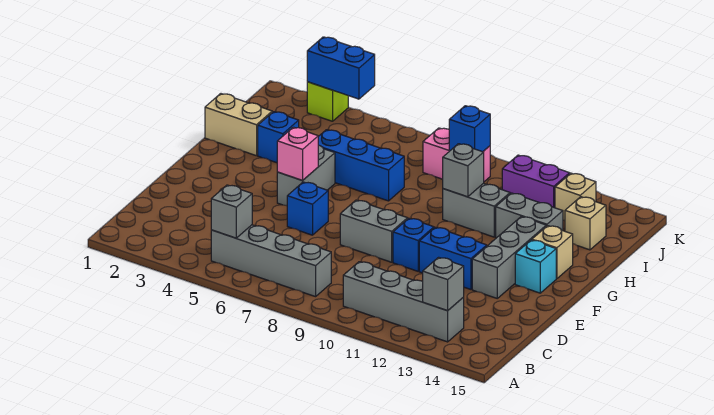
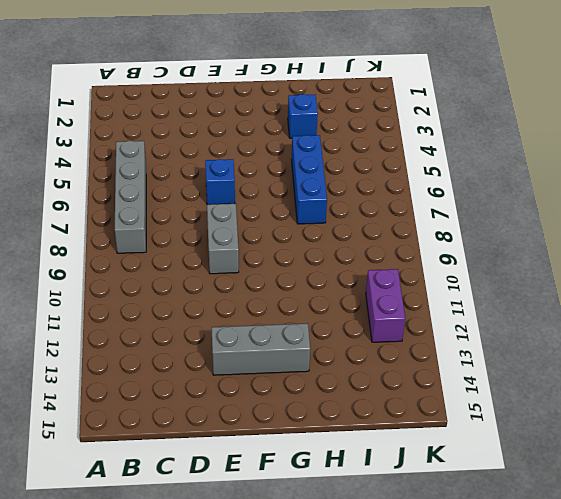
none -> grey 1x4 brick [343,262,464,342]
none -> blue 1x1 brick [393,218,434,271]
none -> blue 1x2 brick [419,227,487,289]

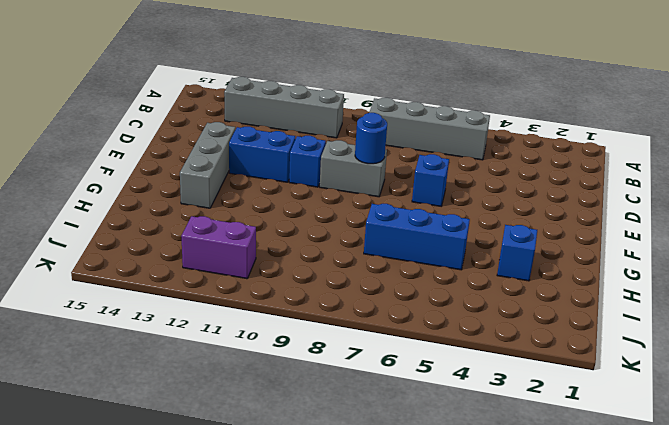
blue 1x1 round brick [355,113,387,164] -> none
none -> grey 1x2 brick [277,145,335,206]
none -> cyan 1x1 brick [515,240,556,293]
none -> tan 1x1 brick [532,226,573,279]

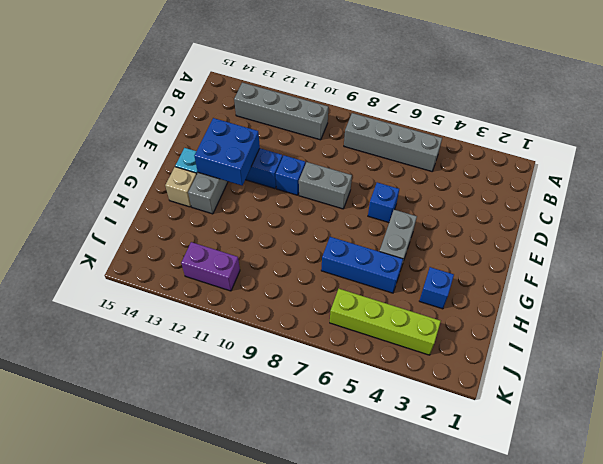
blue 2x2 brick [194,118,260,185] -> none
lime 1x4 brick [330,289,441,355] -> none
none -> tan 1x2 brick [205,94,272,156]
none -> grey 1x2 brick [443,183,510,237]
none -> grey 1x2 brick [496,193,563,238]

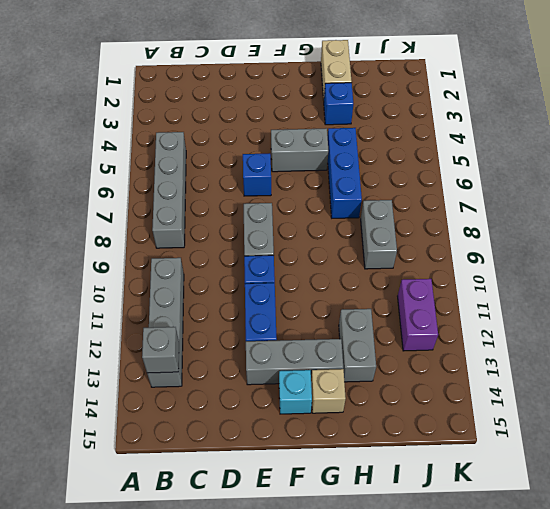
grey 1x2 brick [361,200,397,269] -> grey 1x2 brick moved to [443,183,510,237]
none -> tan 1x1 brick [565,197,606,250]
none -> pink 1x2 brick [423,128,490,182]
none -> tan 1x1 brick [555,173,596,221]

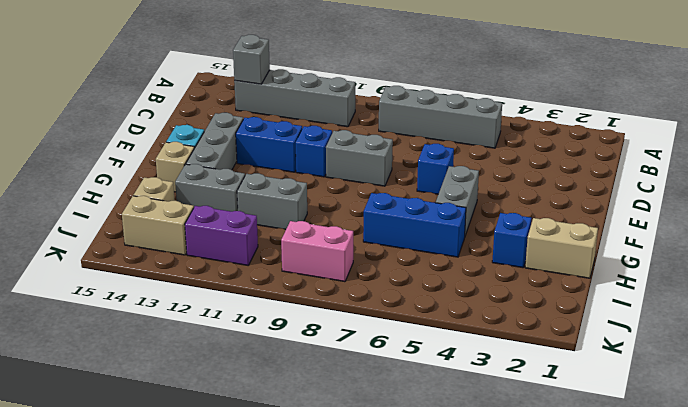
tan 1x2 brick [122,196,194,255] -> tan 1x1 brick [555,173,596,221]
none -> lime 1x1 brick [307,82,348,121]
none -> grey 1x1 brick [211,185,252,238]
none -> pink 1x1 brick [277,127,318,180]

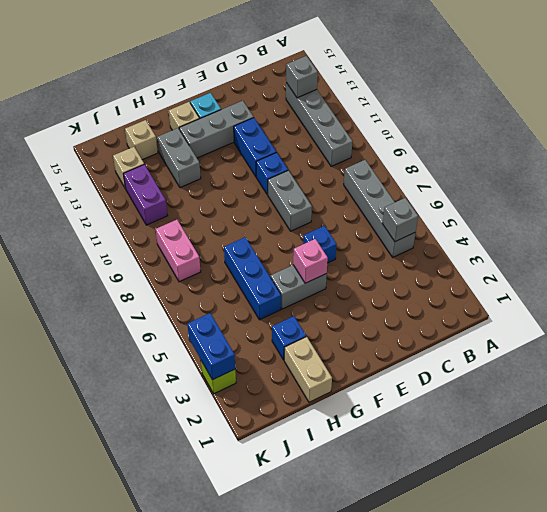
none -> grey 1x2 brick [443,183,510,237]
none -> grey 1x1 brick [443,144,484,197]
none -> blue 1x1 brick [449,106,490,152]

